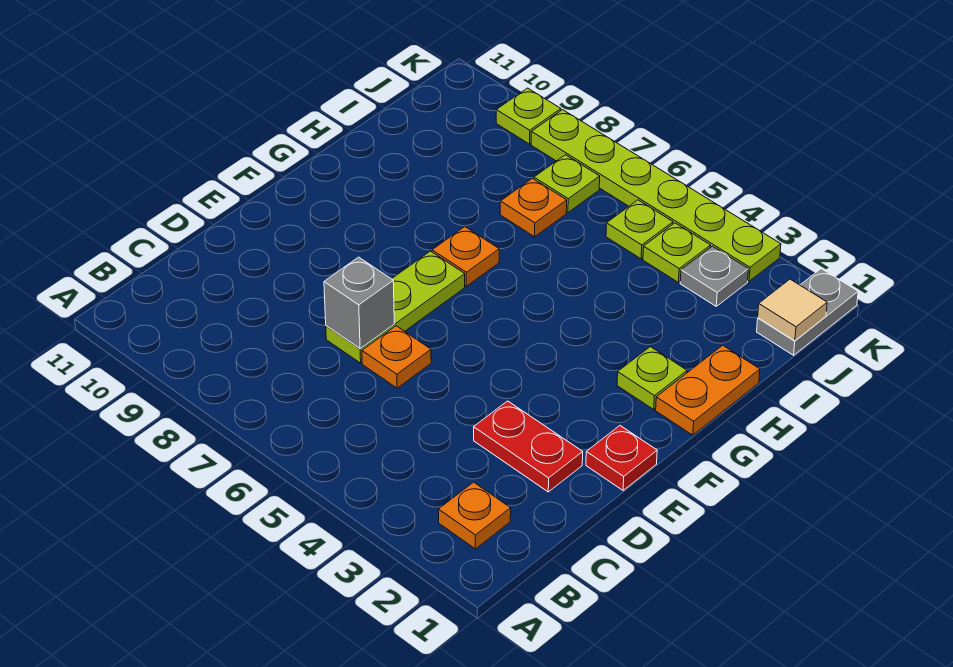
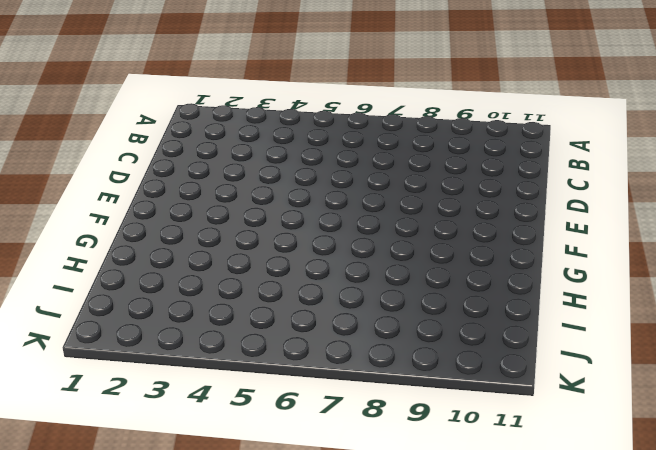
none -> orange 1x1 plate [438,482,511,549]
none -> red 1x2 plate [474,401,583,492]
none -> orange 1x1 plate [362,326,431,388]

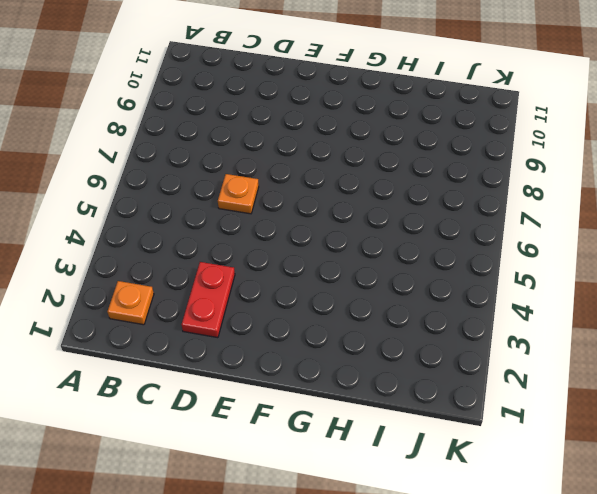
none -> lime 1x3 plate [326,251,465,363]
none -> red 1x1 plate [586,426,657,490]
none -> orange 1x2 plate [656,345,760,435]

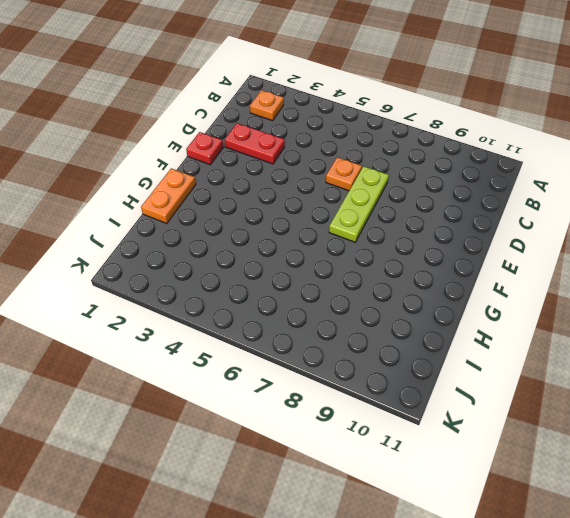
none -> lime 1x1 plate [617,347,687,410]
none -> orange 1x1 plate [432,227,499,286]
none -> orange 1x1 plate [500,178,567,237]

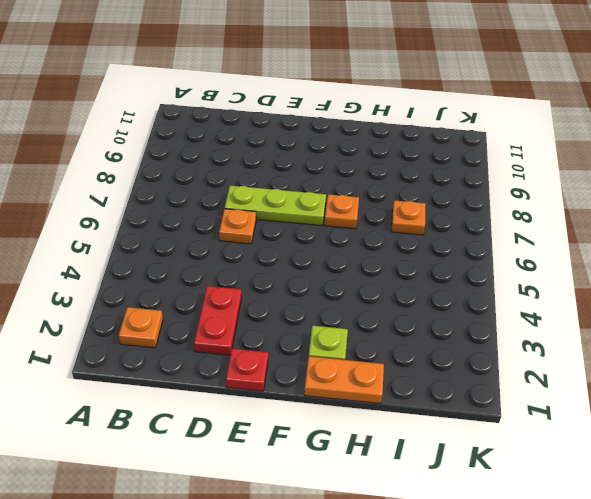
none -> grey 1x2 plate [757,269,858,355]
none -> grey 1x1 plate [680,246,748,306]
none -> lime 1x1 plate [643,223,711,283]

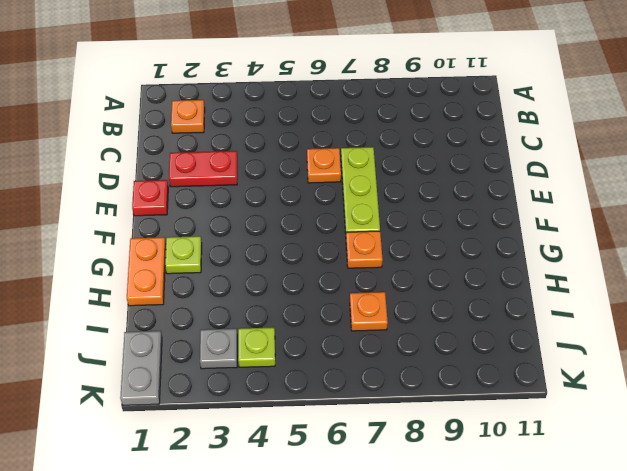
none -> lime 1x1 plate [606,200,673,259]
none -> lime 1x1 plate [534,155,600,212]
none -> lime 1x6 plate [531,110,781,281]

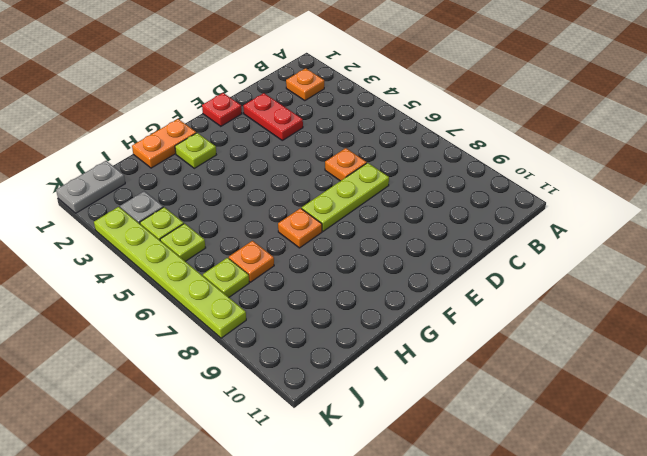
none -> lime 1x1 plate [496,88,561,144]
none -> grey 1x1 brick [324,257,394,349]
none -> tan 1x1 tile [758,279,827,341]

